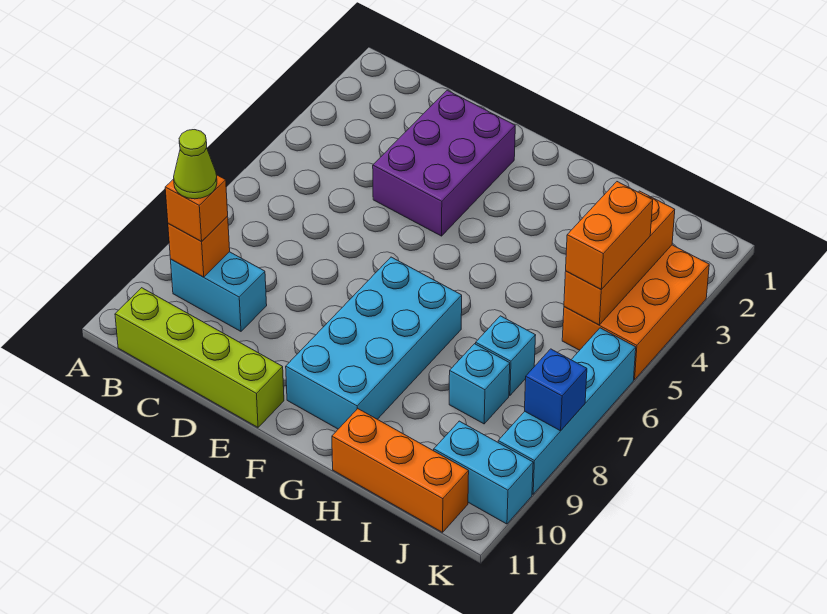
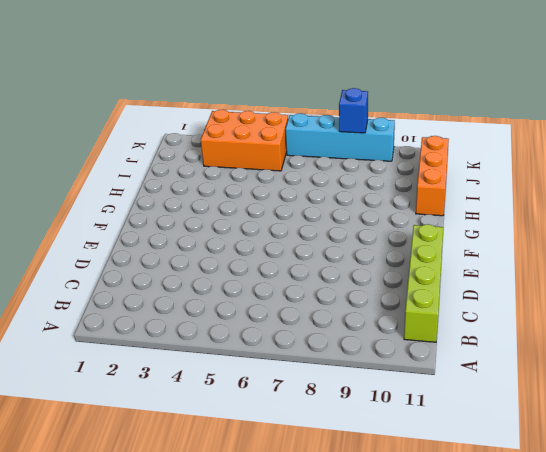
none -> cyan 1x2 brick [170,252,267,331]
none -> purple 2x3 brick [373,90,515,236]
none -> cyan 2x4 brick [286,257,462,429]

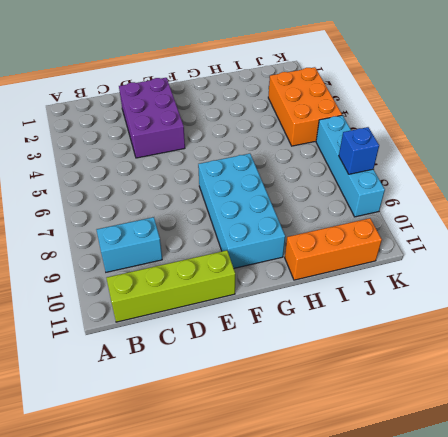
none -> cyan 1x1 brick [476,316,536,395]
none -> cyan 1x1 brick [449,344,510,424]
none -> cyan 1x2 brick [434,421,533,524]

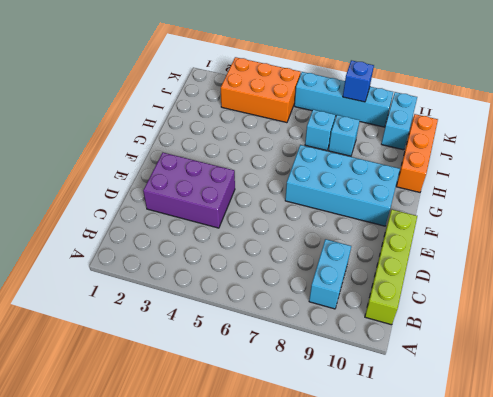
none -> orange 1x1 brick [168,216,230,277]
none -> orange 1x3 brick [564,191,675,325]
none -> orange 1x1 brick [165,175,228,241]

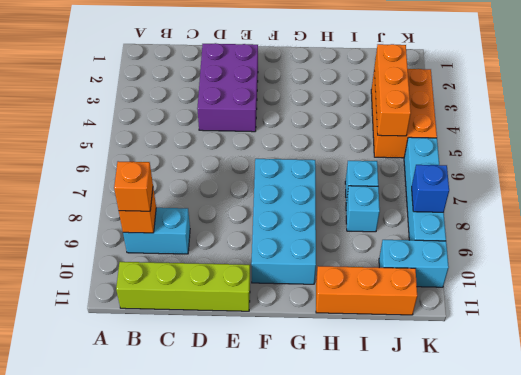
none -> orange 1x2 brick [566,182,653,290]
none -> lime 1x1 cone [174,130,217,199]

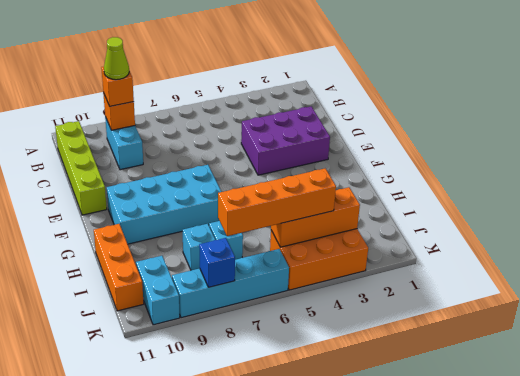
orange 1x4 brick [218,168,336,236] -> orange 1x2 brick [566,182,653,290]

